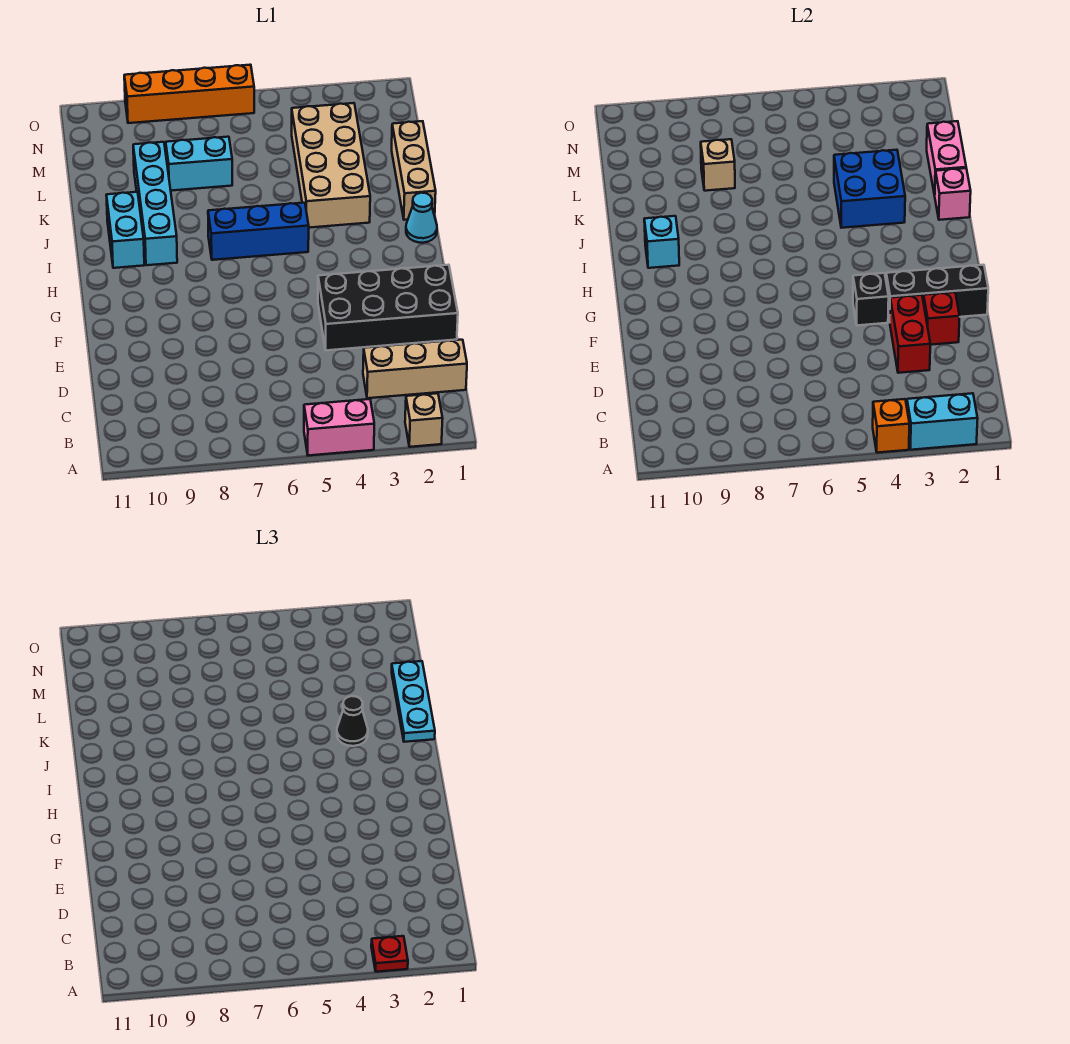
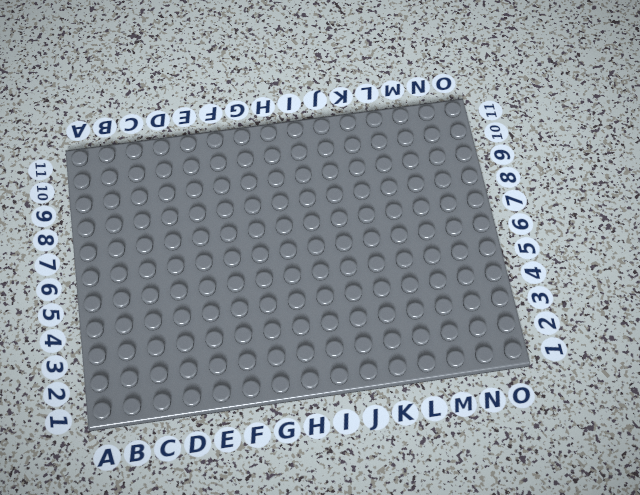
none -> tan 1x1 brick [405,393,443,447]
none -> pink 1x2 brick [304,399,374,456]
none -> tan 1x3 brick [363,340,467,398]

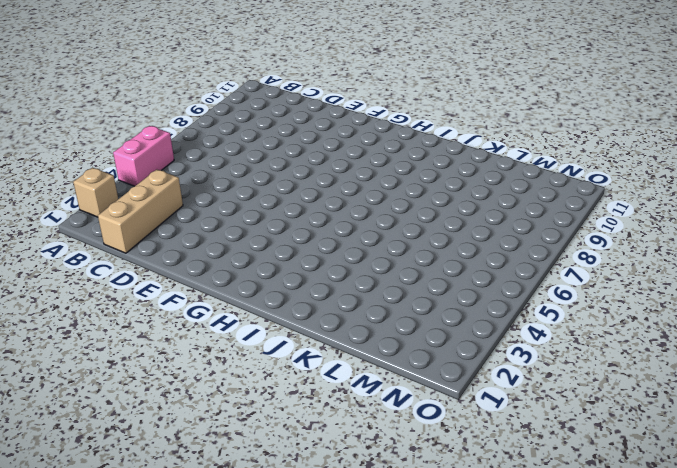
none -> black 2x4 brick [318,265,458,350]
none -> cyan 1x1 cone [406,193,437,243]
none -> blue 1x3 brick [208,203,309,260]

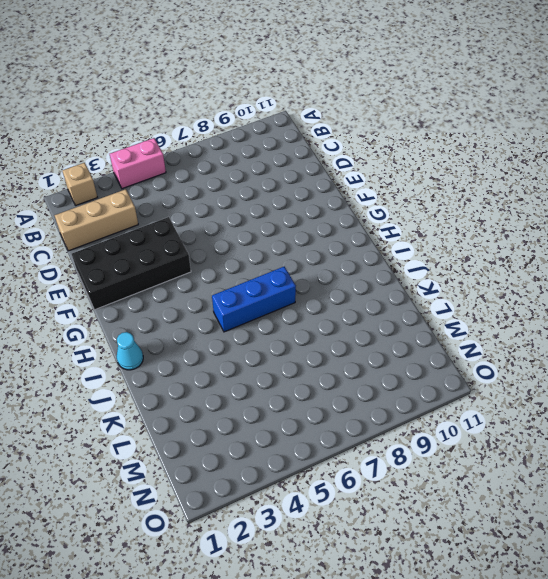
none -> cyan 1x4 brick [133,142,177,265]
none -> cyan 1x2 brick [106,192,144,268]
none -> tan 1x3 brick [392,121,436,220]

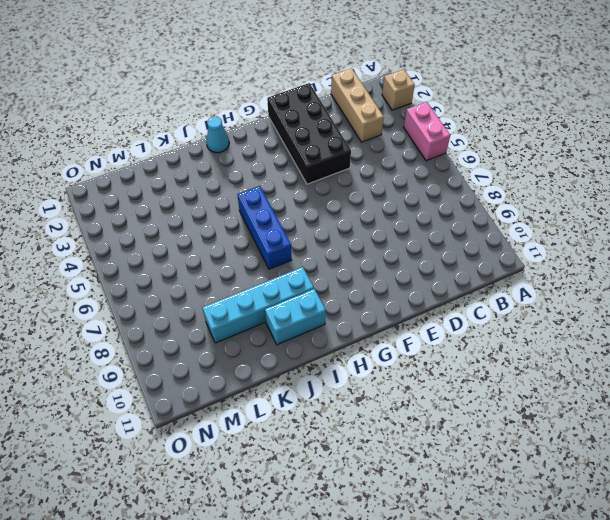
none -> tan 1x3 brick [392,121,436,220]
none -> tan 2x4 brick [292,103,370,228]
none -> cyan 1x2 brick [166,137,232,191]

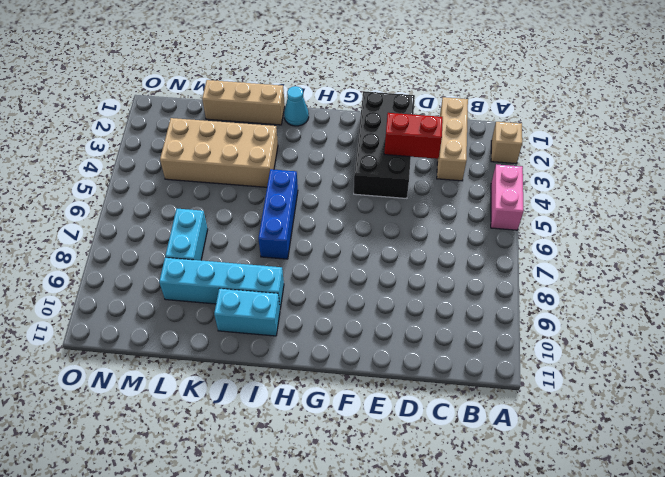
none -> orange 1x4 brick [124,65,254,123]
none -> cyan 1x2 brick [907,393,978,450]
none -> orange 1x1 brick [873,399,909,453]

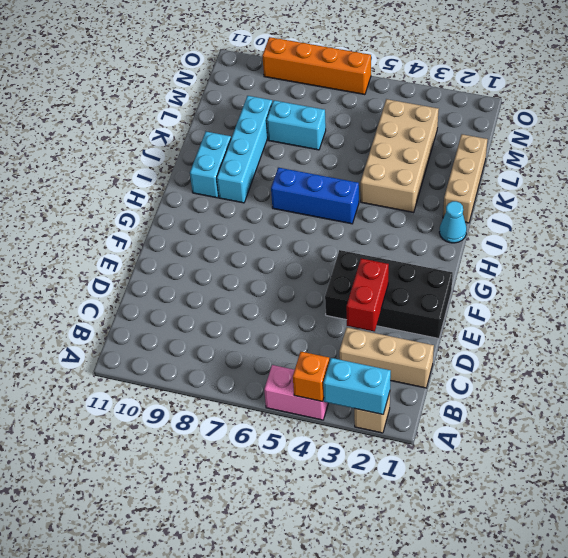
none -> red 1x1 brick [923,292,960,345]
none -> black 1x3 brick [886,265,988,321]
none -> black 1x1 brick [853,273,889,325]

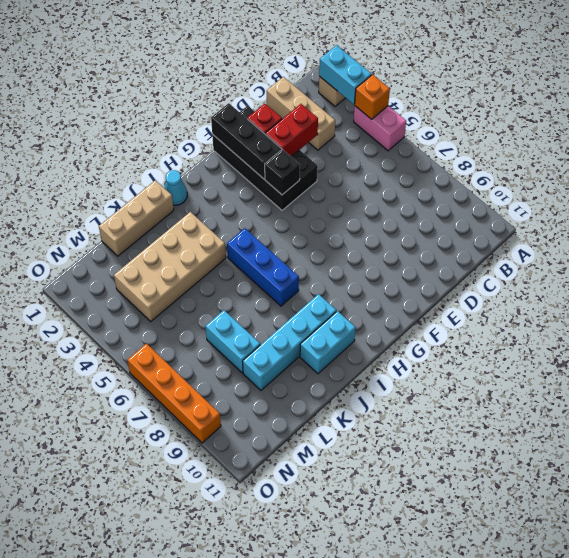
none -> cyan 1x1 brick [644,216,679,268]
none -> pink 1x1 brick [935,168,971,220]
none -> blue 2x2 brick [834,150,905,228]

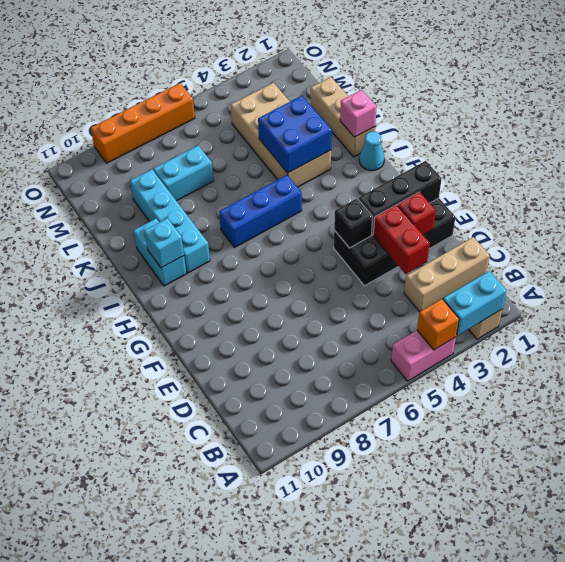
none -> pink 1x2 brick [927,121,966,195]
none -> tan 1x1 brick [701,139,735,191]
none -> red 1x1 plate [371,936,408,972]

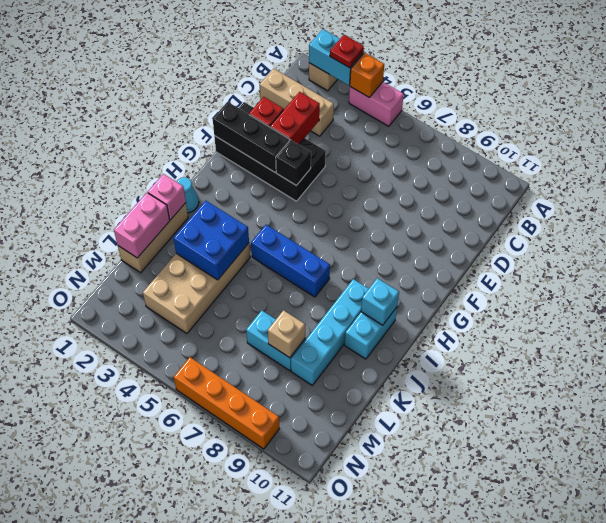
none -> cyan 1x3 plate [392,661,435,742]
none -> black 1x1 cone [337,696,368,746]

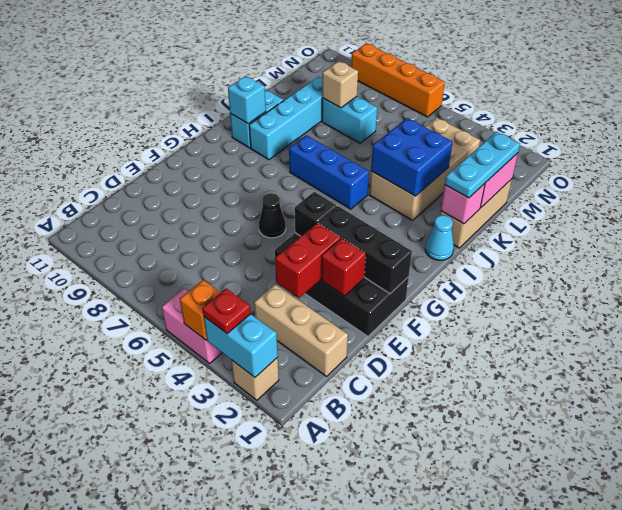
black 1x1 cone [259,193,286,238] -> black 1x1 cone moved to [337,696,368,746]

